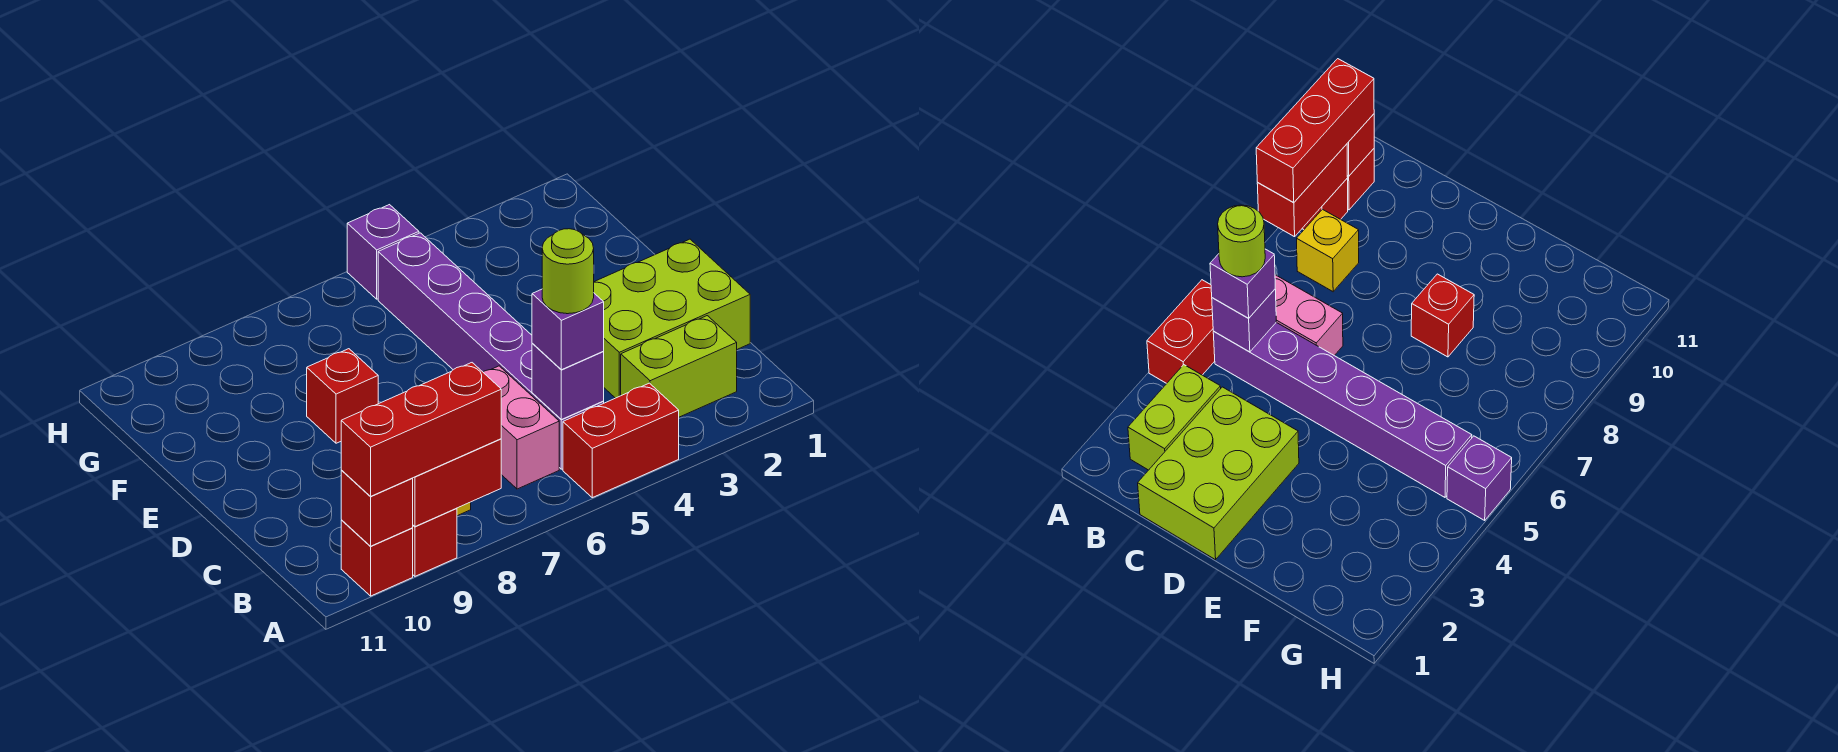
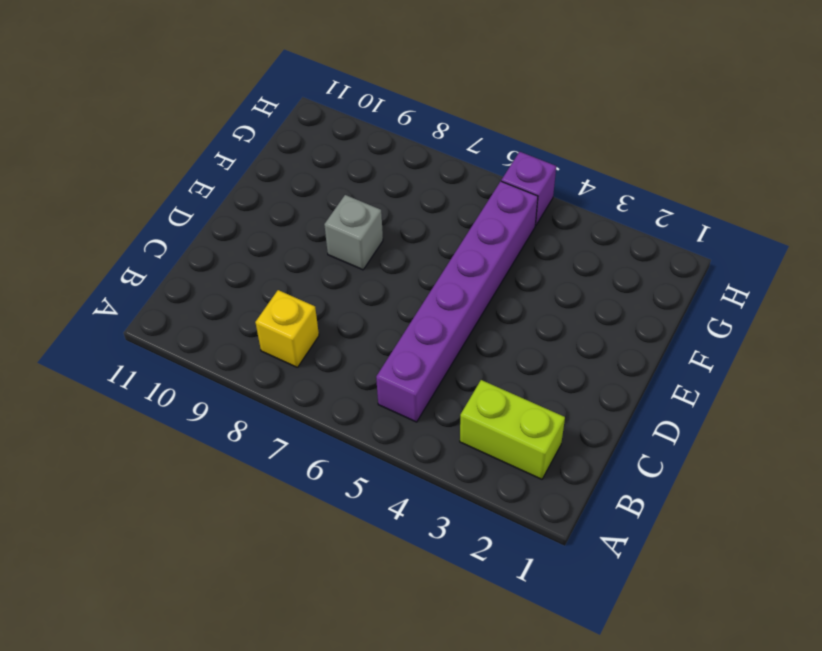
grey 1x1 brick [324,195,383,270] -> red 1x1 brick [307,349,378,443]
none -> red 1x2 brick [563,383,679,498]
none -> red 1x1 brick [413,508,457,576]
none -> red 1x1 brick [341,520,413,596]

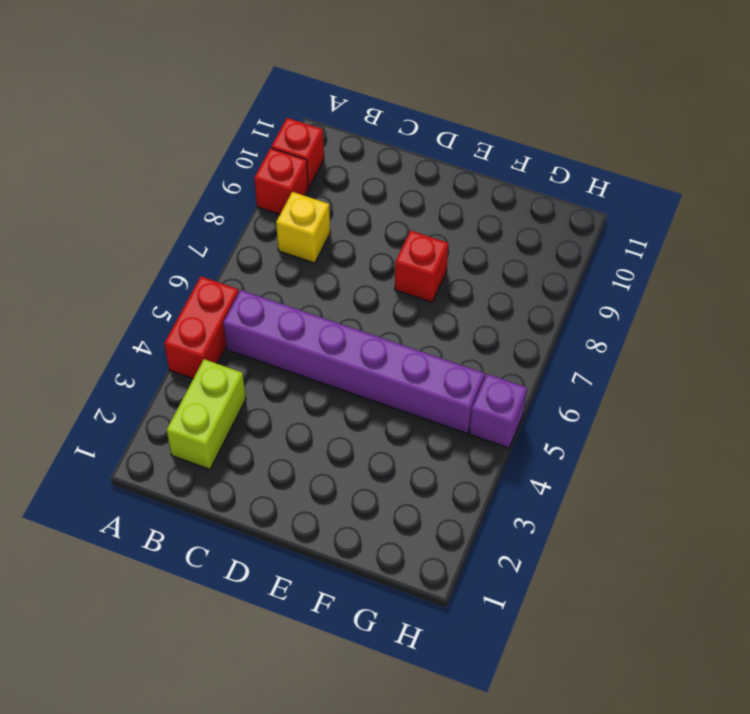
none -> pink 1x2 brick [483,366,559,489]
none -> lime 2x3 brick [594,239,750,398]
none -> red 1x2 brick [413,439,501,526]

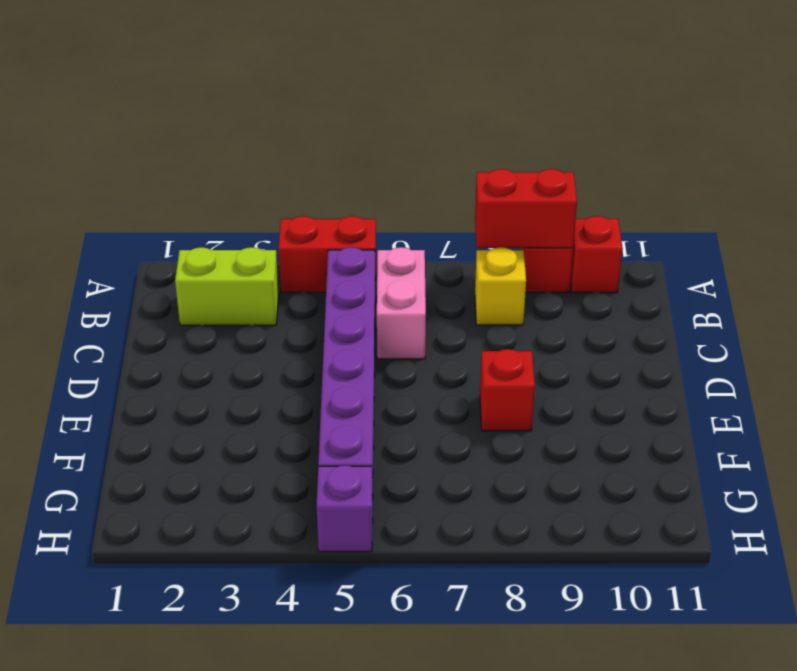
none -> lime 2x3 brick [594,239,750,398]
none -> red 1x1 brick [341,470,413,546]
none -> purple 1x1 brick [532,344,604,420]

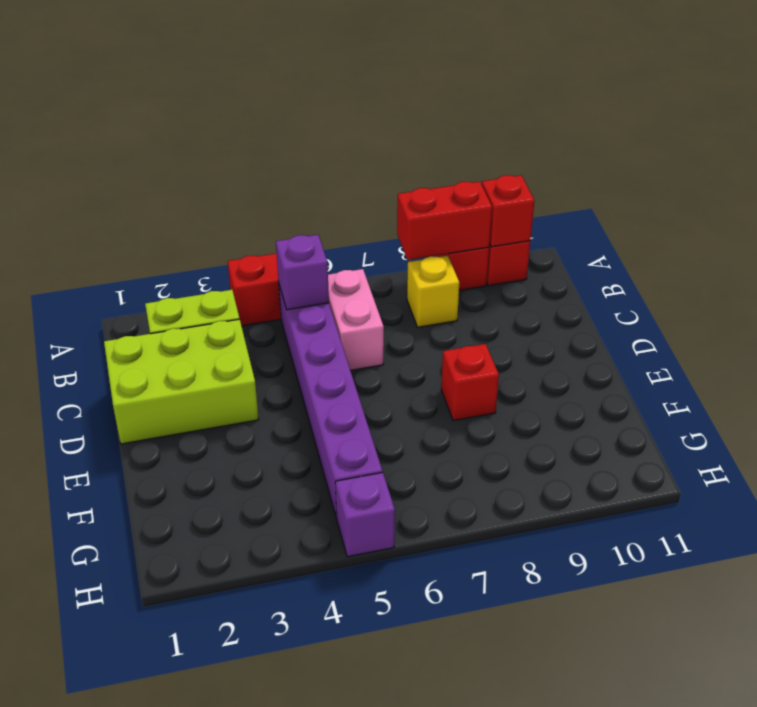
none -> red 1x3 brick [341,363,501,497]
none -> purple 1x1 brick [532,289,604,370]
none -> lime 1x1 round brick [542,229,594,314]

